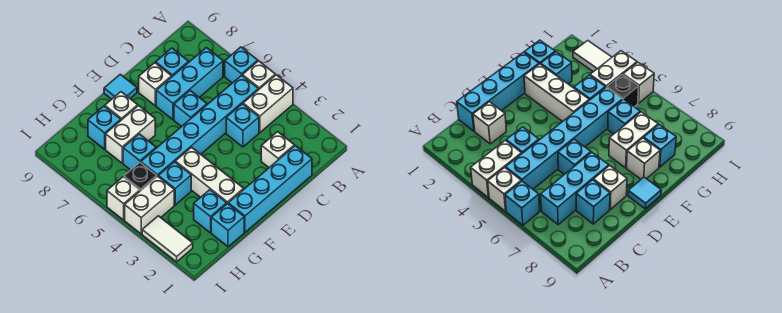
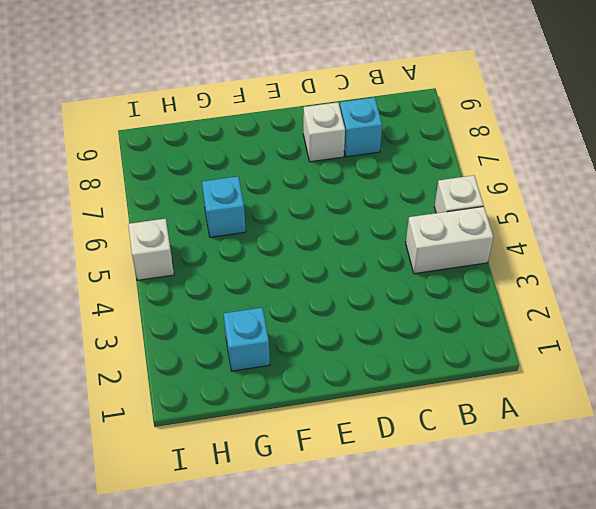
none -> cyan 1x1 brick [225,47,258,83]
none -> cyan 1x6 brick [141,75,258,176]
none -> cyan 1x3 brick [156,48,223,120]

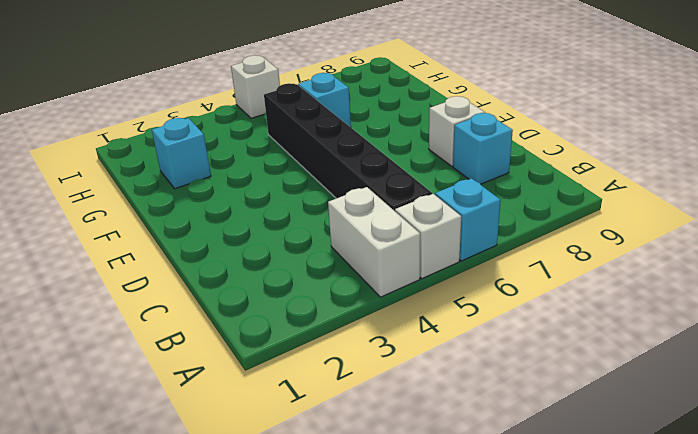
black 1x6 brick [264,83,432,211] -> cyan 1x6 brick [141,75,258,176]
none -> cyan 1x3 brick [156,48,223,120]
none -> cyan 1x4 brick [228,146,312,232]
none -> white 1x1 brick [261,132,294,167]

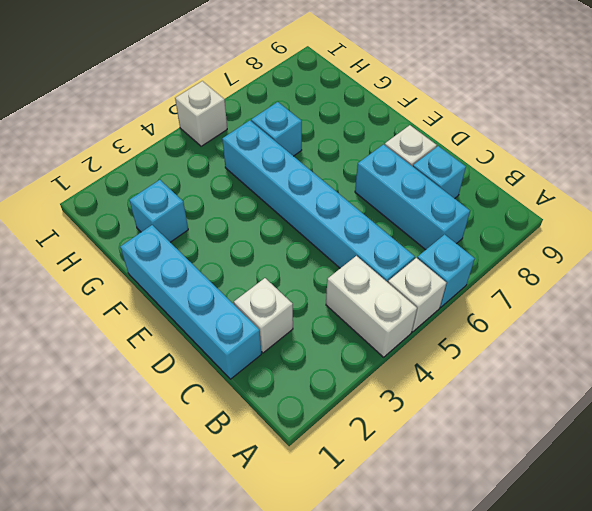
none -> cyan 1x1 brick [226,104,259,147]
none -> cyan 1x1 brick [174,91,207,127]
none -> cyan 1x1 tile [104,74,137,99]

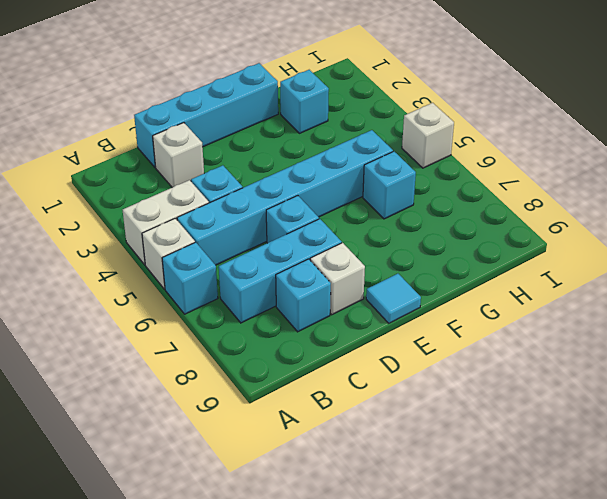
none -> white 1x3 brick [175,147,244,203]
none -> white 1x2 brick [106,106,155,163]
none -> white 1x1 brick [105,92,138,120]

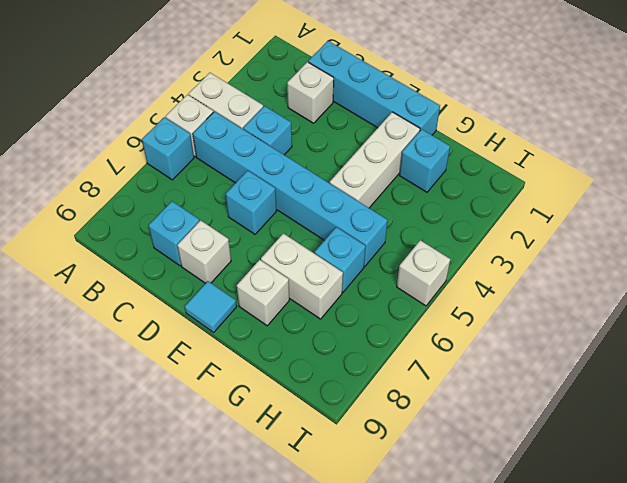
none -> cyan 1x3 brick [156,48,223,120]
none -> cyan 1x1 brick [211,203,244,247]
none -> cyan 1x1 brick [158,162,191,205]

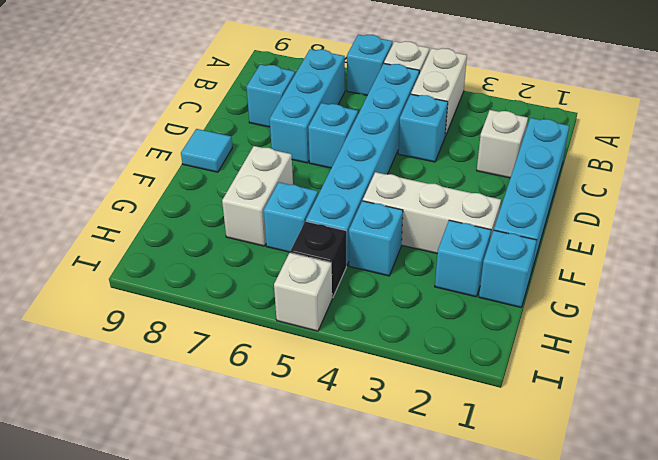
none -> white 1x1 brick [139,63,172,106]
none -> white 1x1 brick [105,92,138,120]
none -> cyan 1x1 brick [88,106,121,149]

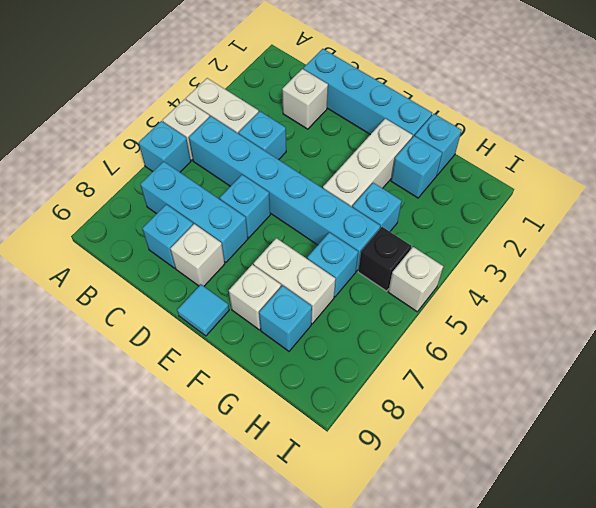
none -> white 1x2 brick [125,176,174,234]
none -> white 1x2 tile [142,216,193,262]

